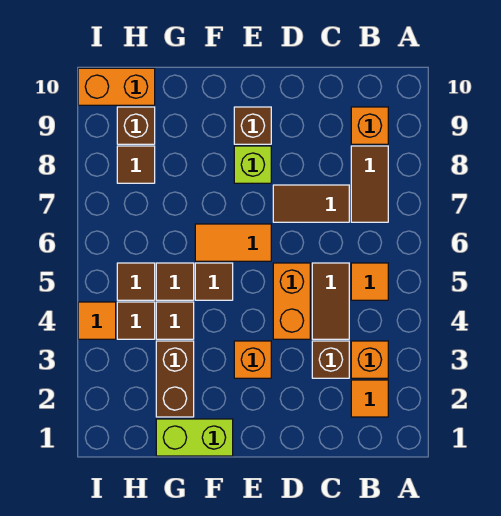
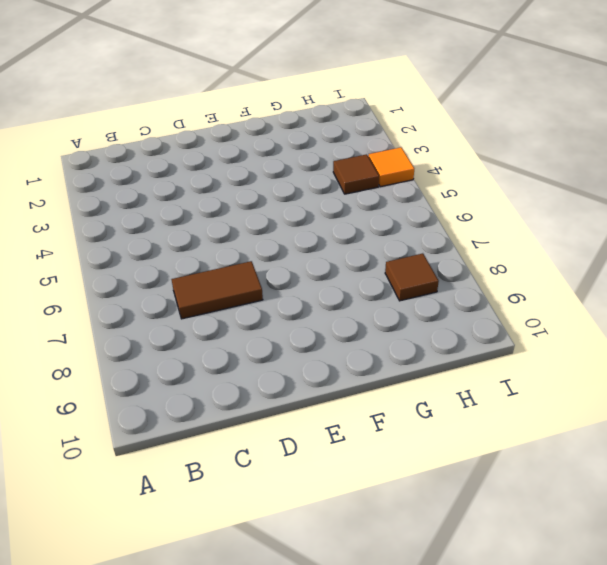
none -> orange 1x1 tile [351,380,388,417]
none -> orange 1x1 brick [351,341,388,378]
none -> orange 1x1 tile [351,263,388,300]

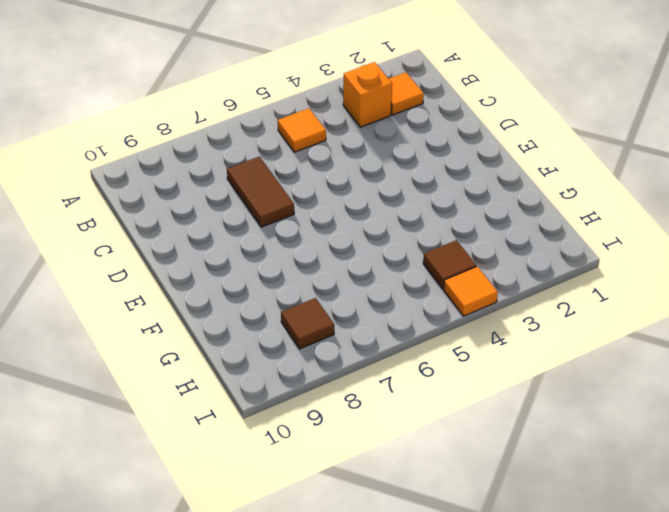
none -> brown 1x2 tile [351,146,388,222]
none -> orange 1x1 brick [351,107,388,144]
none -> brown 1x1 brick [312,341,349,378]

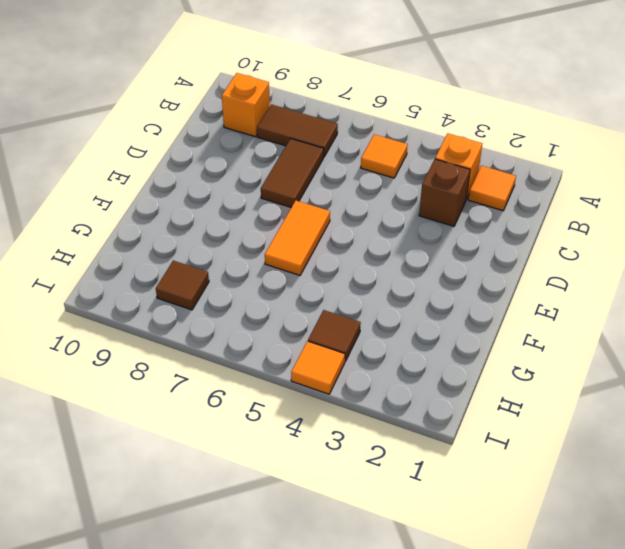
none -> brown 1x2 tile [312,263,349,339]
none -> orange 1x2 brick [273,263,310,339]
none -> orange 1x1 brick [234,341,271,378]

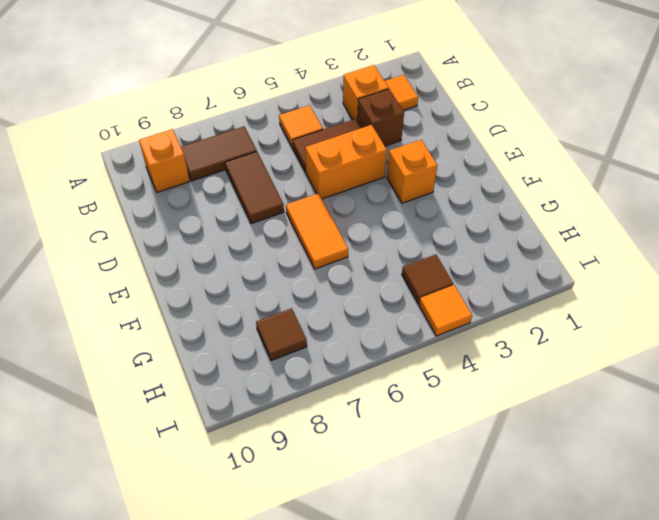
none -> lime 1x1 brick [234,146,271,183]
none -> brown 1x1 brick [234,107,271,144]
none -> lime 1x2 brick [156,419,233,456]

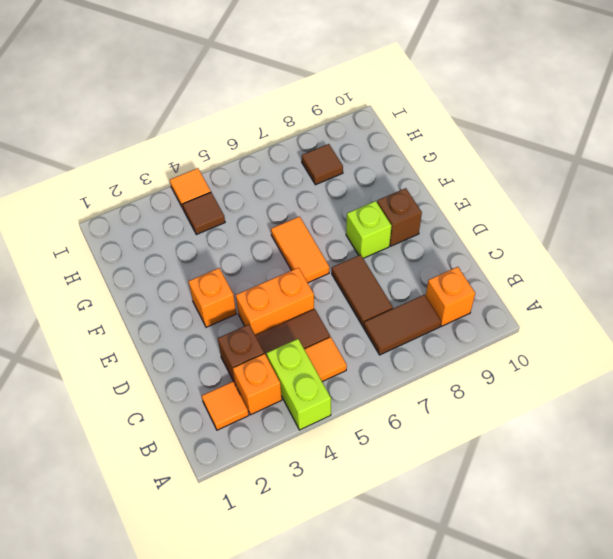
lime 1x2 brick [267,339,331,430] -> lime 1x2 brick moved to [156,419,233,456]
none -> brown 1x1 tile [195,263,233,300]
none -> brown 1x2 brick [156,341,194,417]
none -> brown 1x1 tile [156,302,194,339]

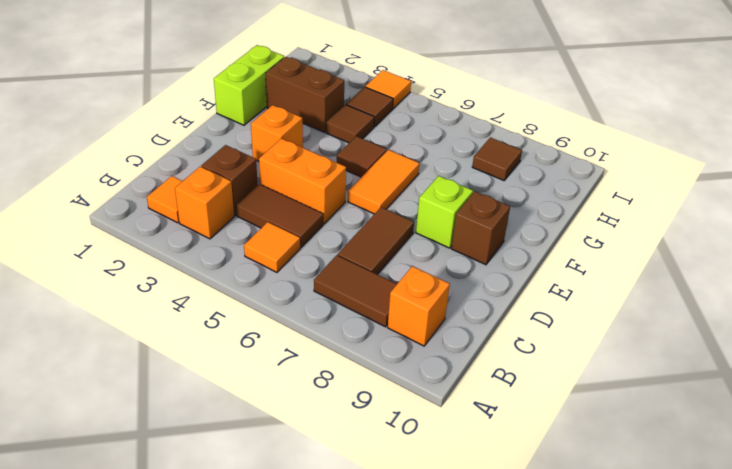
none -> brown 1x1 tile [156,263,194,300]
none -> brown 1x1 tile [117,263,155,300]
none -> brown 1x1 brick [117,107,155,144]

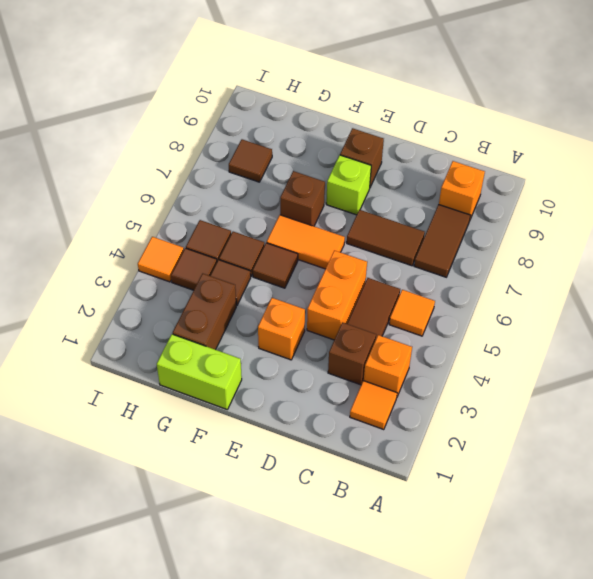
brown 1x1 brick [280,171,325,226] -> brown 1x1 brick moved to [117,107,155,144]
none -> orange 1x2 brick [78,68,155,105]

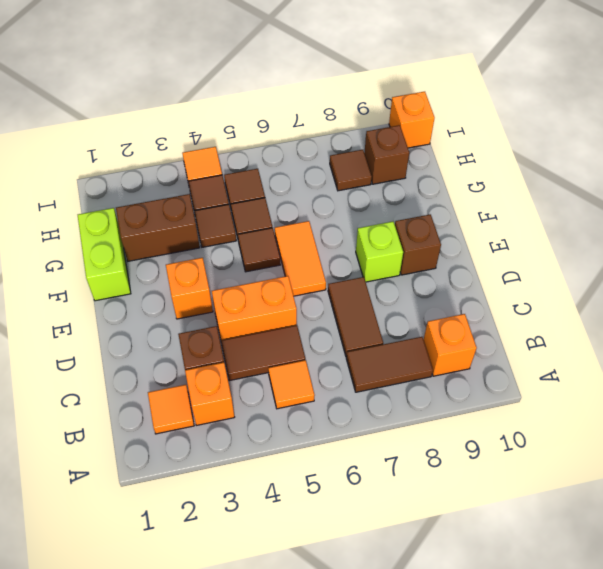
orange 1x1 brick [389,92,434,148] -> orange 1x2 brick [78,68,155,105]

